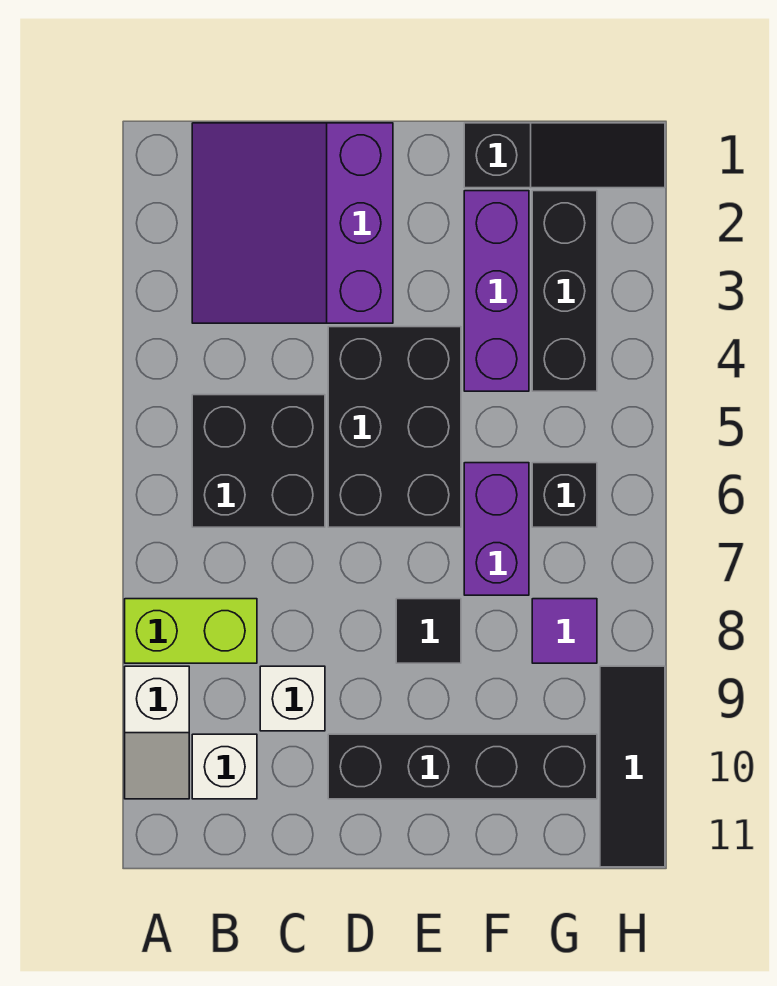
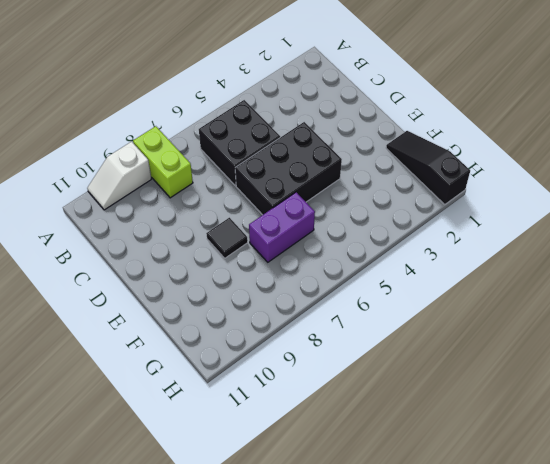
black 1x3 slope [386,131,470,205] -> black 1x3 slope turned to [464,123,665,188]
none -> purple 3x3 slope [192,123,393,323]
none -> white 1x1 brick [192,734,257,799]
none -> white 1x1 brick [260,666,325,731]

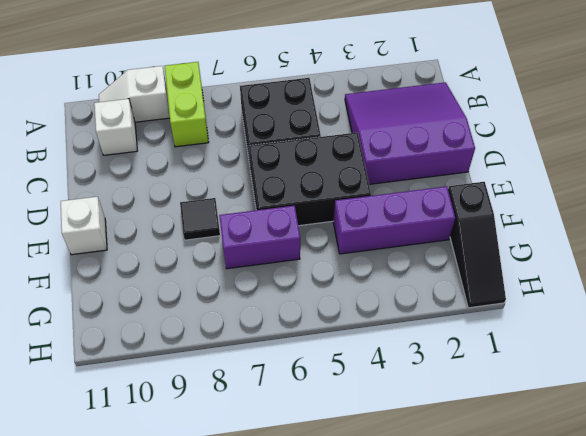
white 1x1 brick [61,197,107,255] -> white 1x1 brick moved to [260,666,325,731]
none -> black 1x4 brick [328,734,597,799]
none -> black 1x3 brick [532,191,597,391]
none -> black 1x1 brick [532,463,597,527]

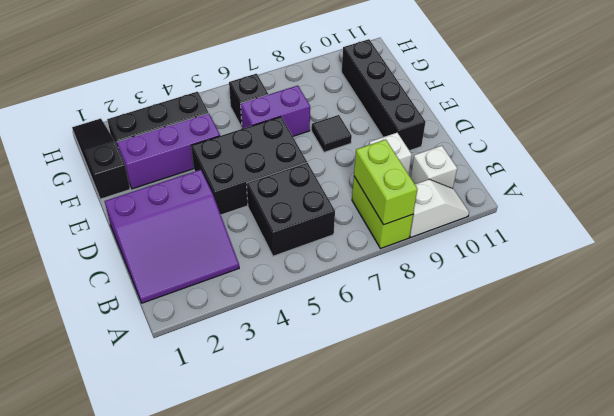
lime 1x2 brick [354,140,417,225] -> none
none -> purple 1x1 tile [532,599,597,663]
none -> black 1x3 tile [600,666,665,867]

